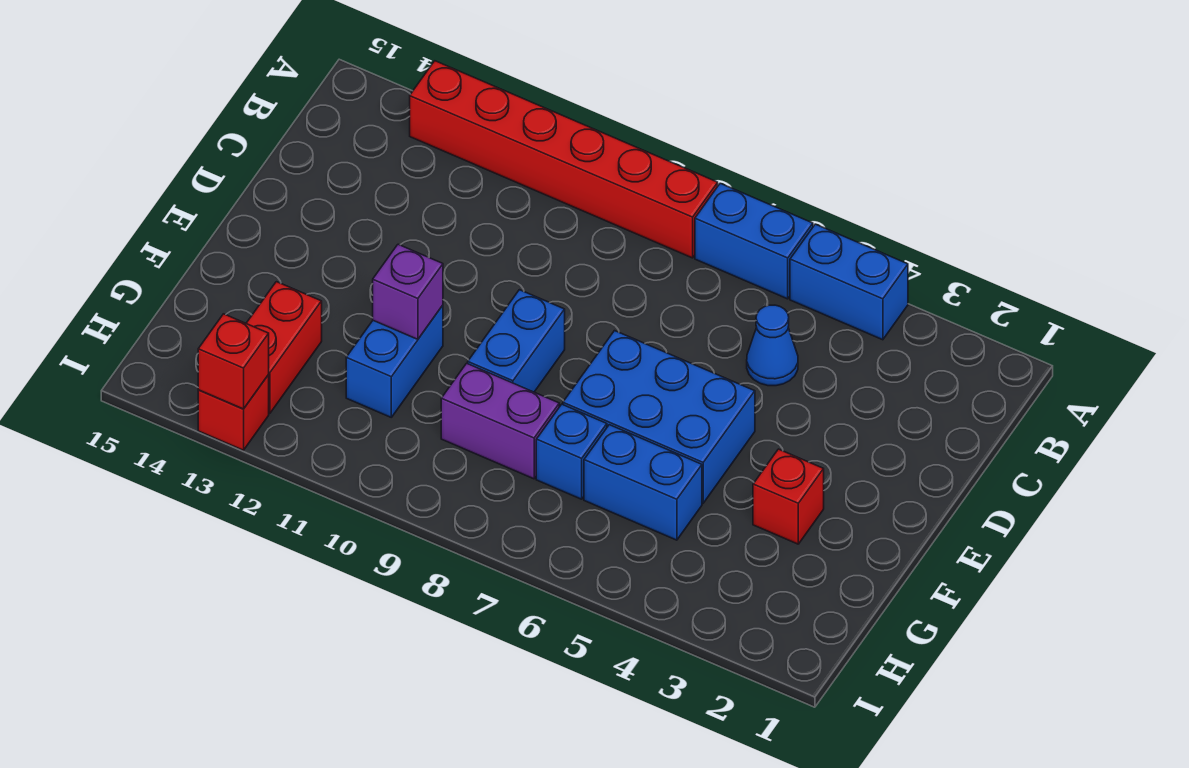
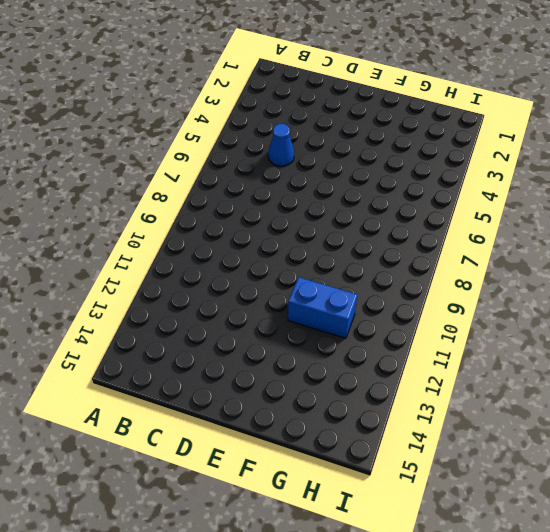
none -> blue 1x2 brick [790,224,908,340]
none -> blue 1x2 brick [695,183,813,299]
none -> red 1x6 brick [410,61,718,258]

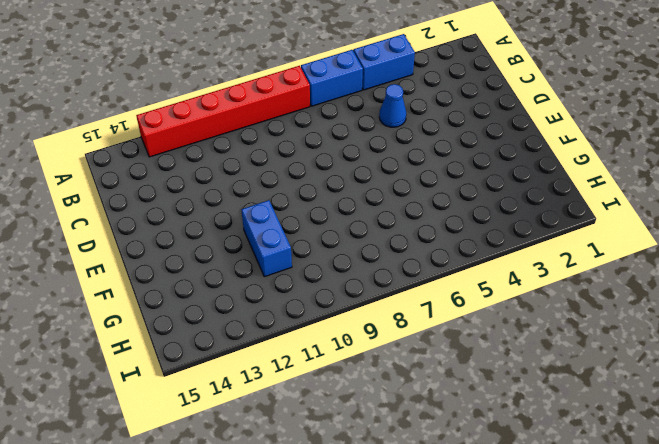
none -> blue 2x3 brick [563,331,755,503]
none -> blue 1x2 brick [468,290,565,392]
none -> red 1x1 brick [753,449,824,544]

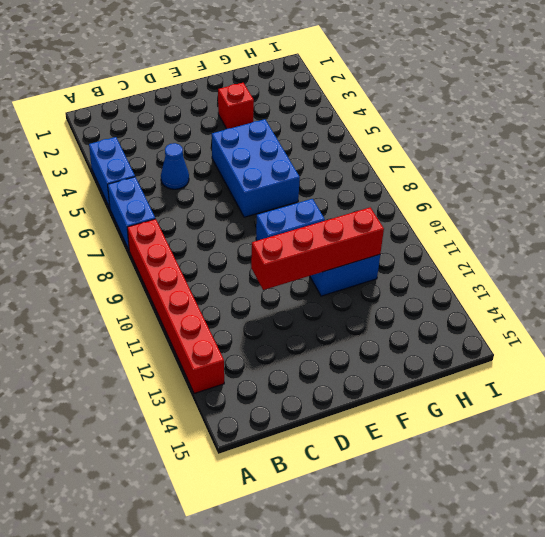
red 1x4 brick [251,208,384,290] -> purple 1x1 brick [373,244,443,339]
none -> blue 1x2 brick [584,425,702,540]
none -> blue 1x1 brick [536,404,607,499]
none -> purple 1x2 brick [441,363,559,479]

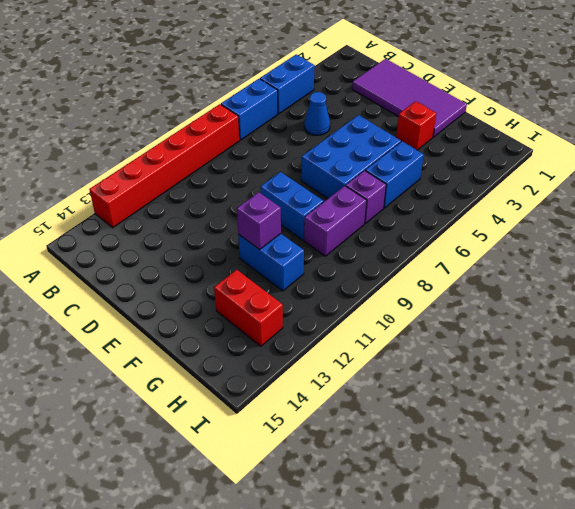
purple 2x4 tile [352,59,467,137] -> none
purple 1x1 brick [346,171,386,223] -> blue 1x1 brick [536,404,607,499]
none -> red 1x1 brick [198,375,269,450]
none -> red 1x1 brick [198,314,269,409]

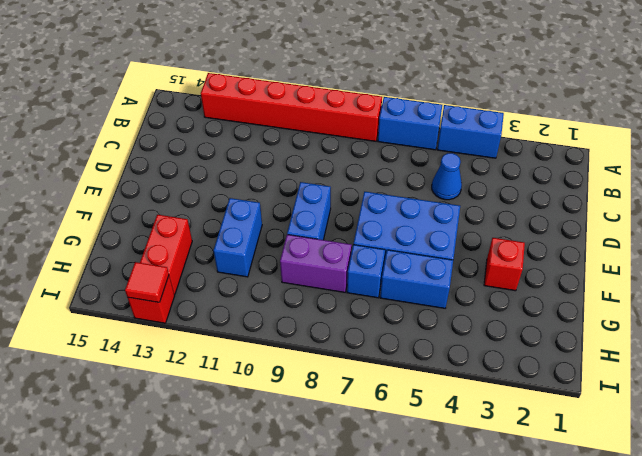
red 1x1 tile [125,262,169,302] -> red 1x1 brick [198,314,269,409]
none -> purple 1x1 brick [373,244,443,339]

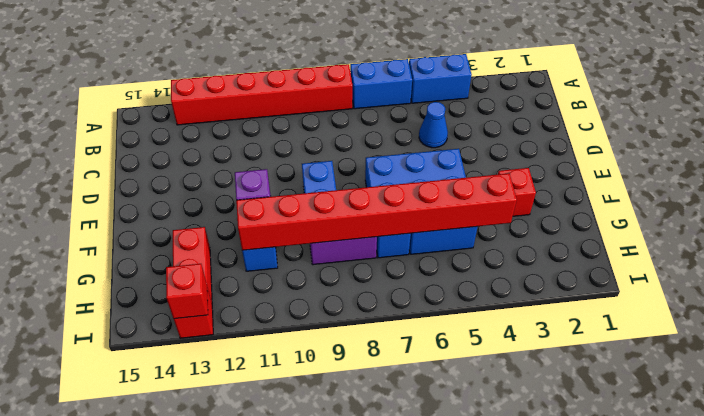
red 1x8 brick [236,173,517,250] -> none

